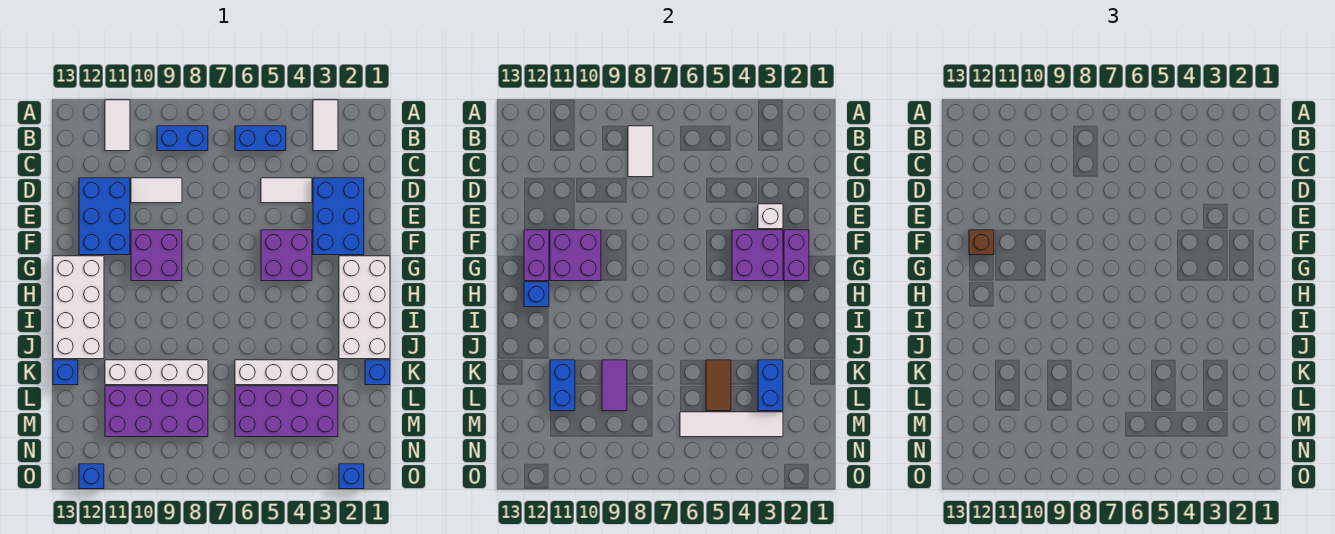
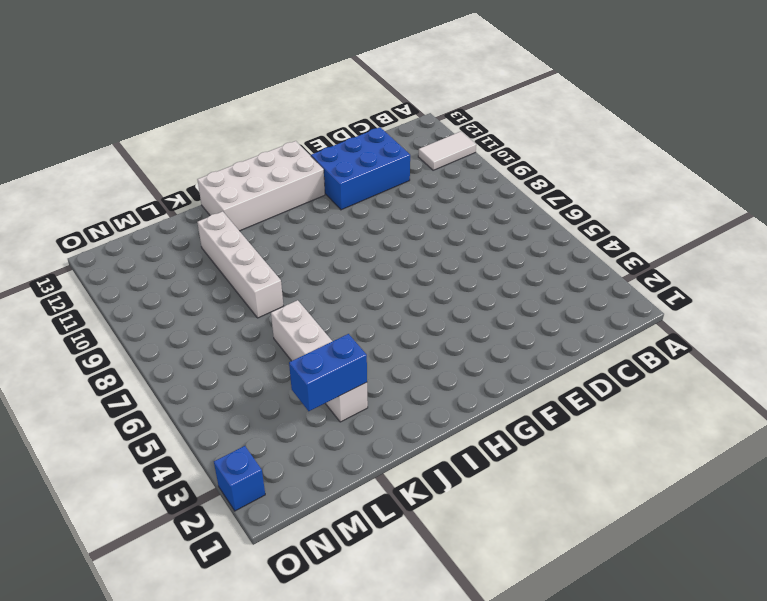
none -> white 1x2 tile [313,100,338,151]
none -> blue 1x2 brick [235,126,286,151]
none -> blue 1x2 brick [157,126,208,151]
none -> blue 2x3 brick [313,178,364,255]

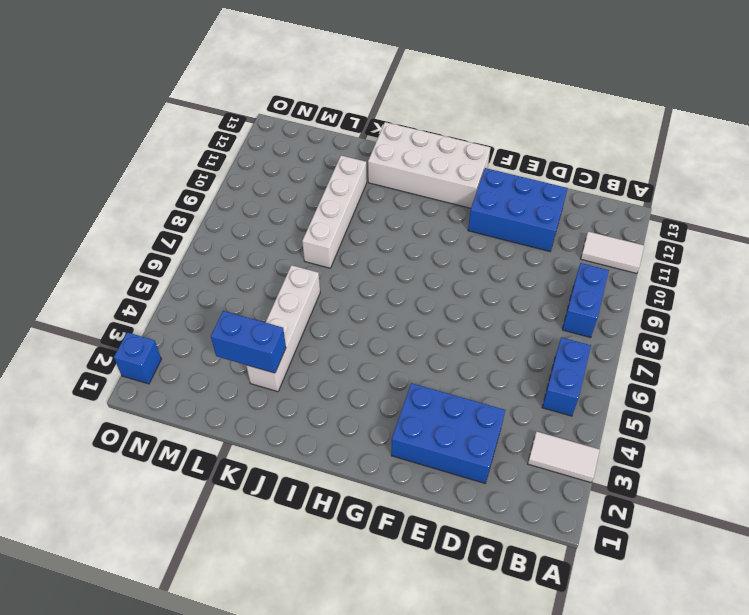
none -> white 1x2 tile [261,178,312,203]
none -> white 1x2 tile [131,178,182,203]
none -> purple 2x2 brick [261,230,312,281]
none -> purple 2x2 brick [131,230,182,281]

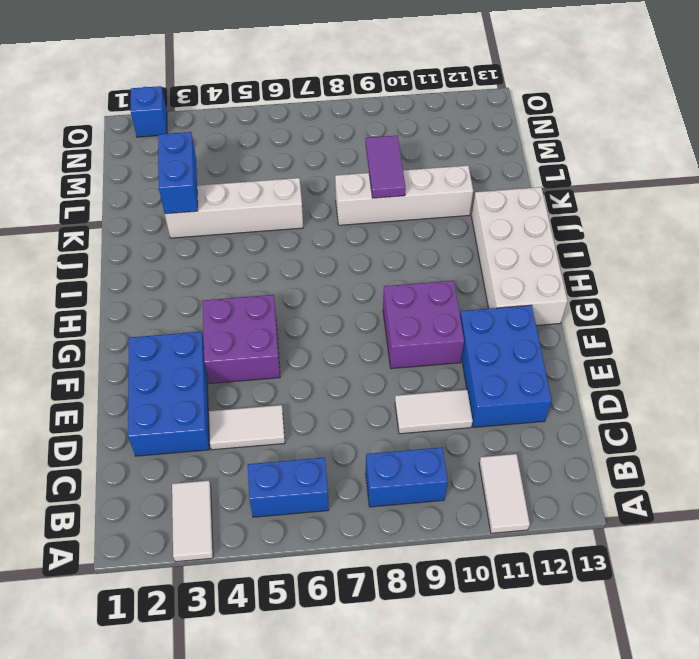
none -> white 2x4 brick [339,256,390,359]
none -> blue 1x1 brick [365,360,390,385]
none -> blue 1x1 brick [53,360,78,385]
none -> purple 2x4 brick [235,386,338,437]

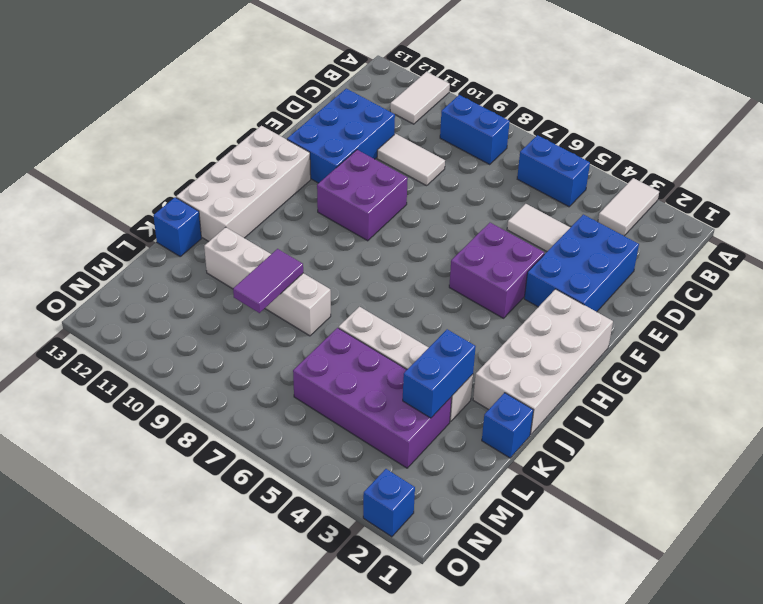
none -> purple 2x4 brick [105,386,208,437]
none -> blue 1x1 brick [79,464,104,489]
none -> white 1x2 tile [628,126,653,177]
none -> white 1x1 brick [758,204,783,229]

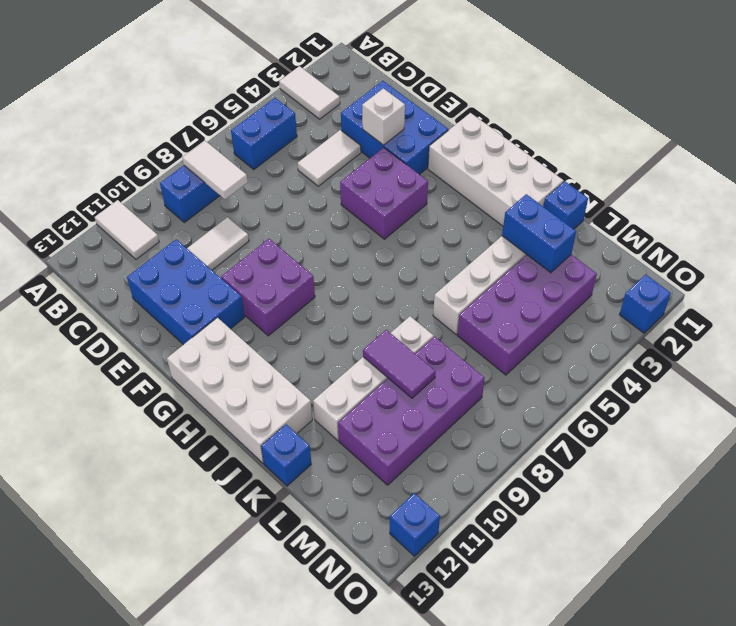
none -> purple 1x2 brick [784,230,809,281]
none -> purple 2x2 brick [732,230,783,281]
none -> purple 2x2 brick [550,230,601,281]
none -> purple 1x2 brick [524,230,549,281]

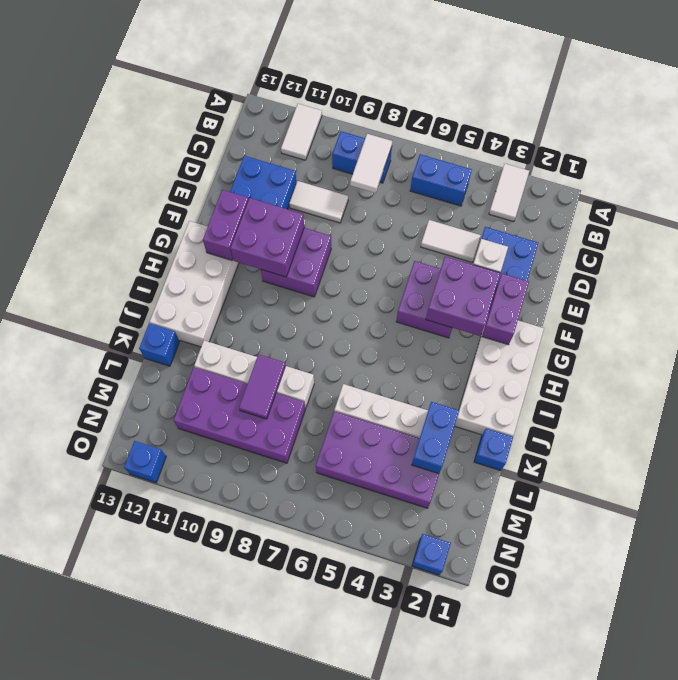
none -> blue 1x1 brick [524,282,549,307]
none -> brown 1x2 tile [706,360,731,411]
none -> blue 1x2 brick [550,360,575,411]
none -> white 1x4 tile [680,412,783,437]

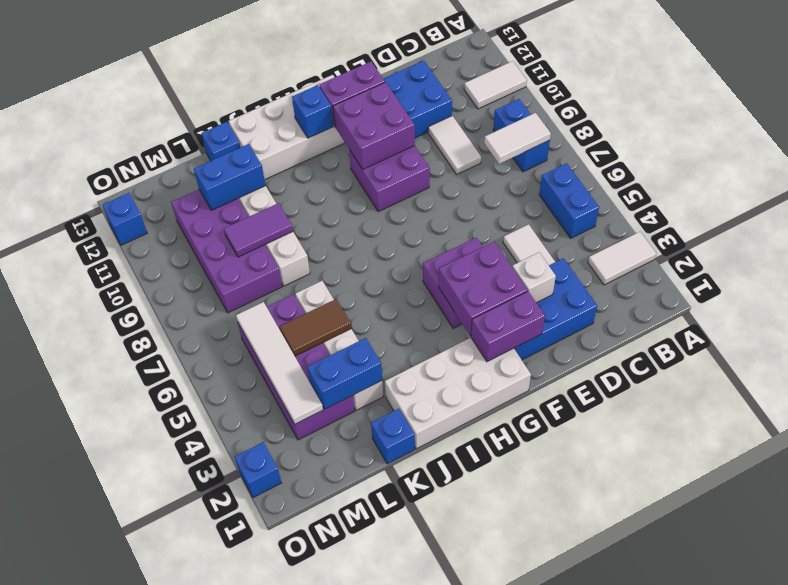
none -> brown 1x1 brick [969,230,994,255]

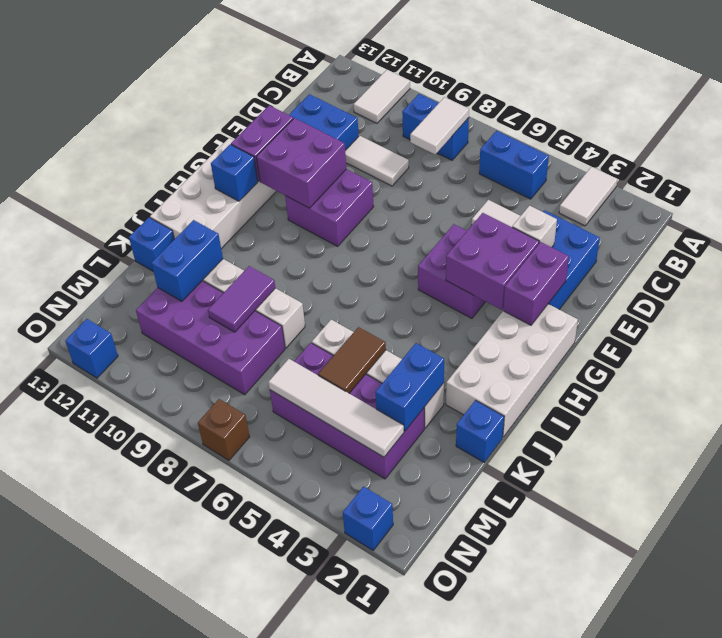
brown 1x1 brick [198,399,250,460] -> brown 1x1 brick moved to [969,230,994,255]

